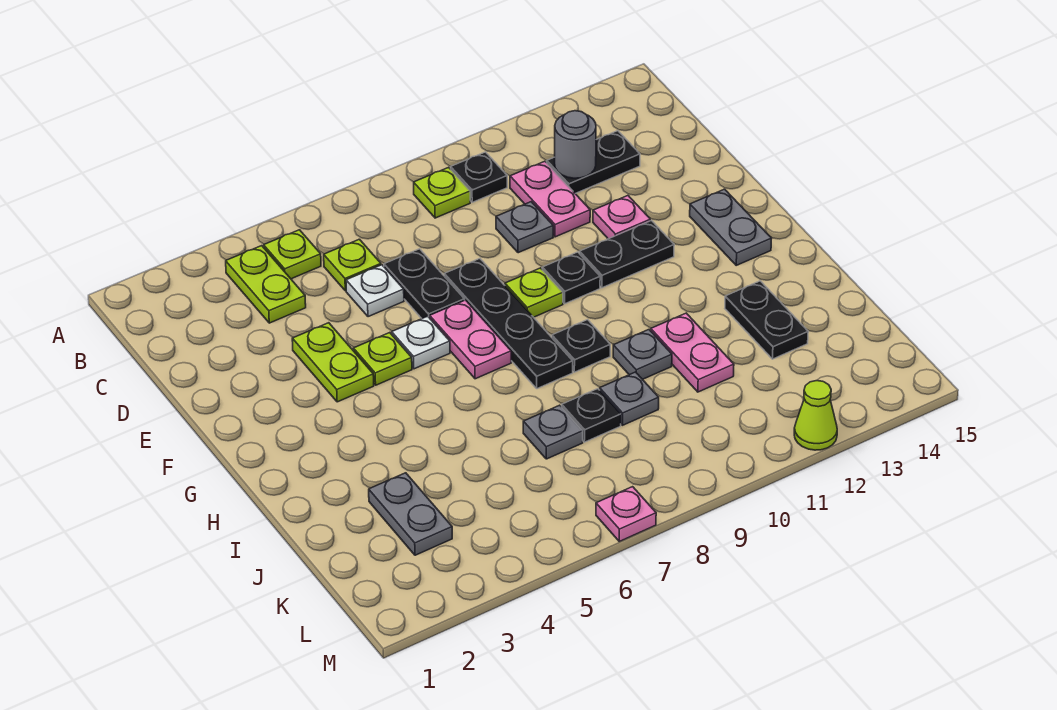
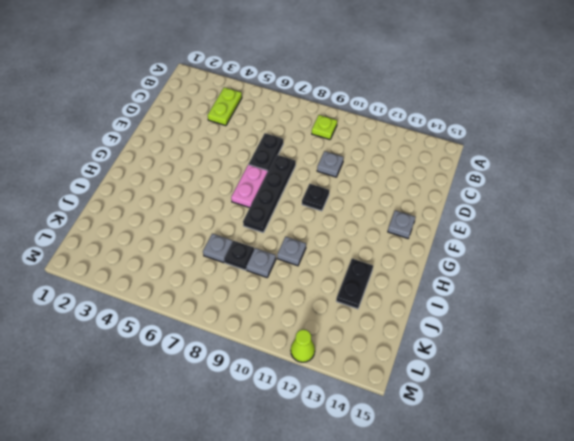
grey 1x1 plate [388,210,415,238] -> grey 1x2 plate [690,189,772,265]
none -> lime 1x1 plate [264,230,321,279]
none -> black 1x1 plate [451,152,507,202]
none -> lime 1x1 plate [324,239,381,291]
none -> pink 1x2 plate [510,161,590,237]

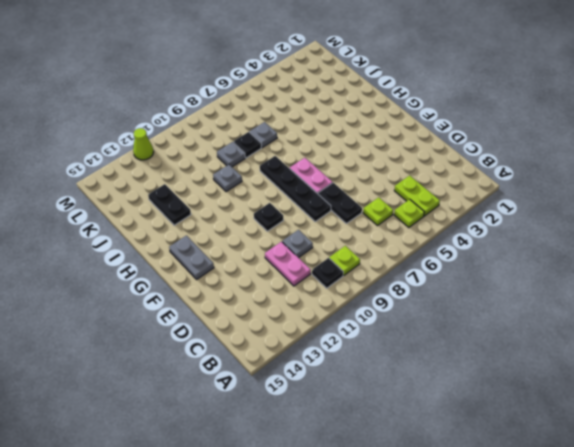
none -> black 1x2 plate [547,131,640,194]
none -> white 1x1 plate [346,265,404,317]
none -> lime 1x2 plate [292,323,374,402]
none -> pink 1x1 plate [593,196,650,239]

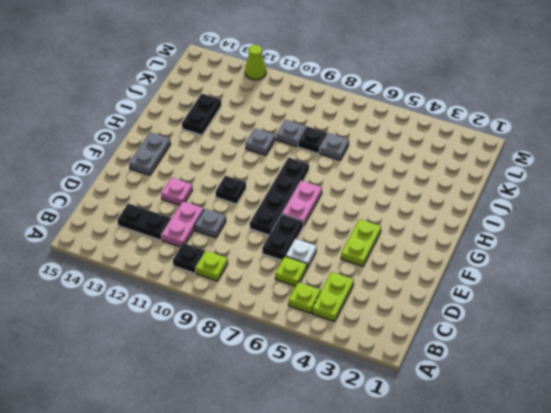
none -> lime 1x1 plate [353,333,412,385]
none -> white 1x1 plate [392,316,450,369]
none -> lime 1x1 plate [505,268,563,317]
none -> black 1x2 plate [580,221,674,288]

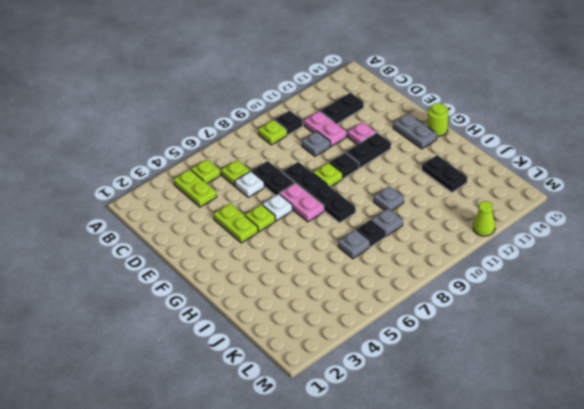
lime 1x1 round brick [428,103,448,136] -> none
none -> black 1x1 plate [552,320,610,372]
none -> pink 1x2 plate [651,313,734,392]
none -> grey 1x2 plate [369,473,452,555]
none -> pink 1x1 plate [596,487,656,541]

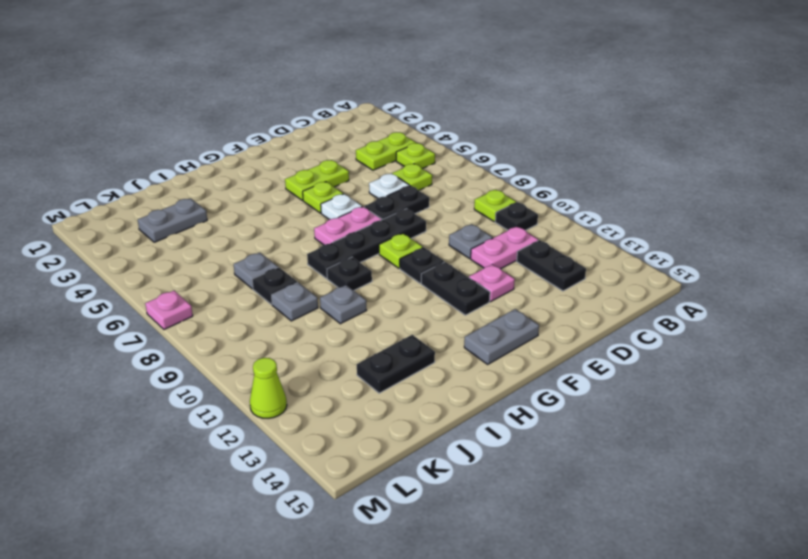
none -> pink 1x2 plate [651,313,734,392]
none -> grey 1x1 round brick [555,111,596,178]

